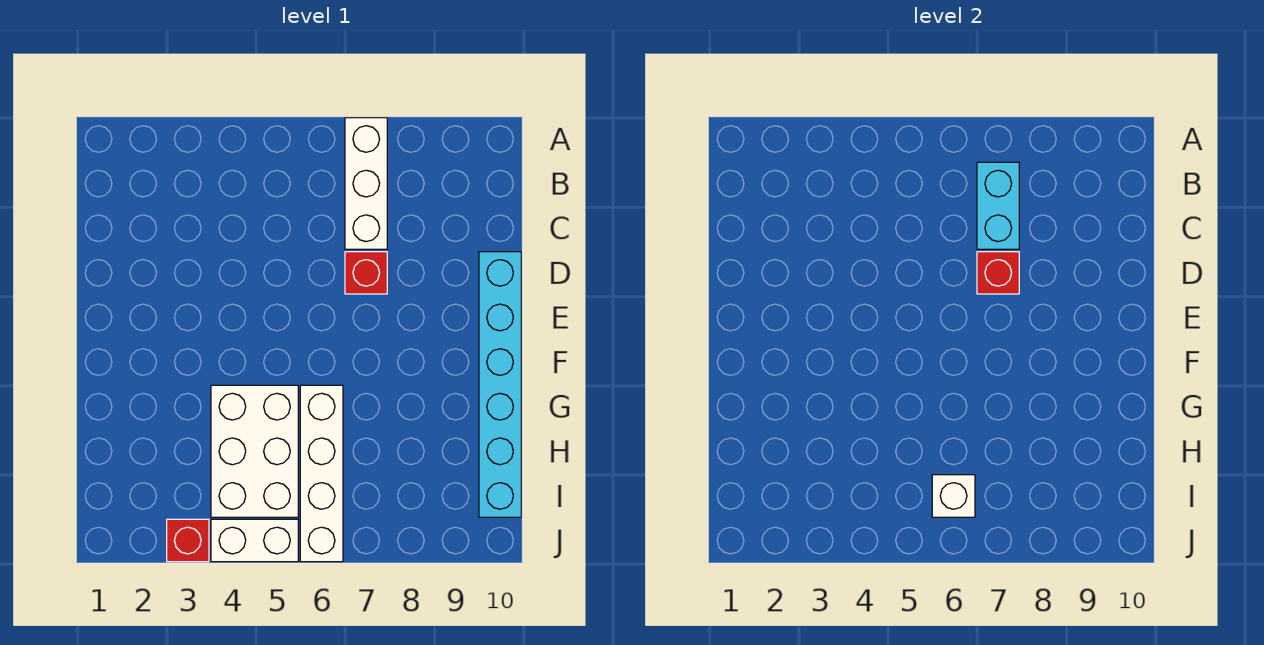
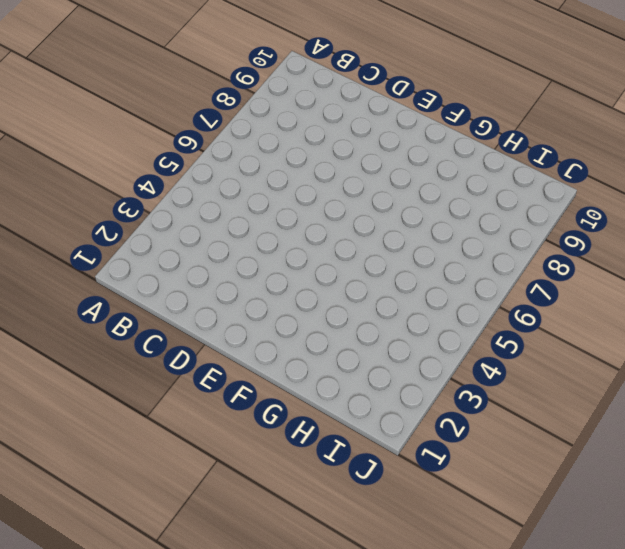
none -> white 1x3 brick [345,118,387,249]
none -> red 1x1 brick [345,252,387,294]

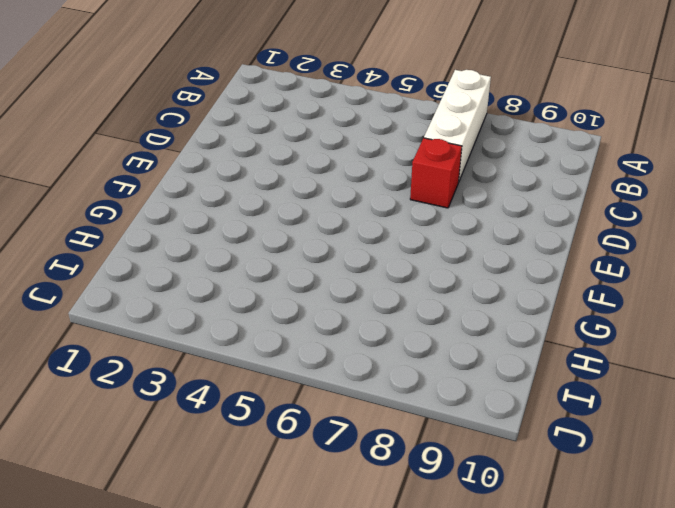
none -> cyan 1x6 brick [479,252,521,517]
none -> white 2x3 brick [211,385,298,517]

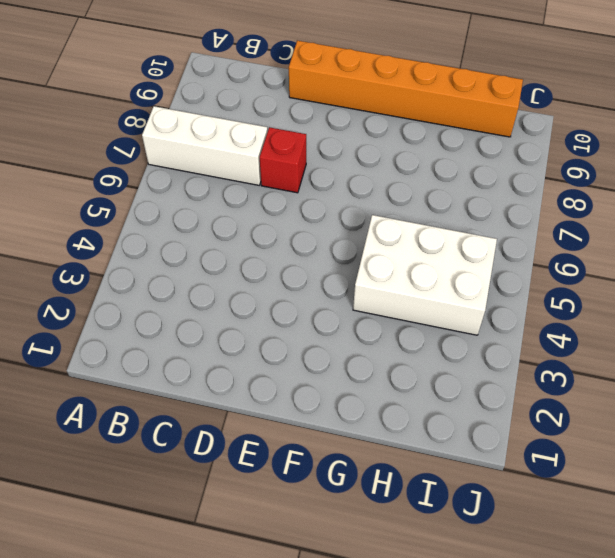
orange 1x6 brick [289,40,523,137] -> cyan 1x6 brick [479,252,521,517]
none -> white 1x4 brick [300,385,343,562]
none -> red 1x1 brick [167,519,209,562]

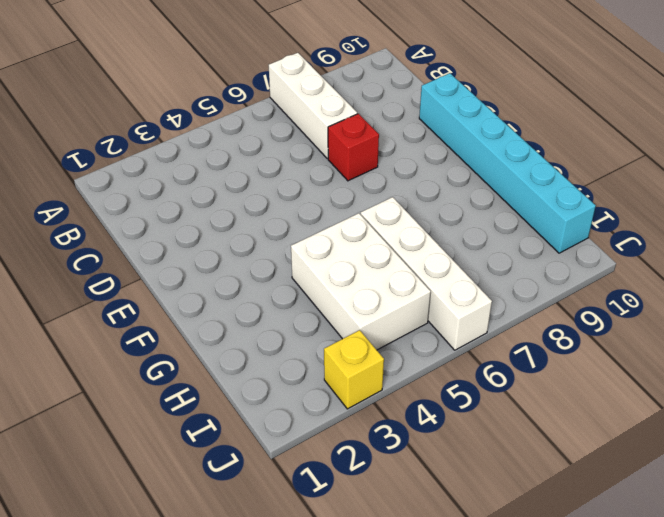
yellow 1x1 brick [324,330,384,409] -> red 1x1 brick [167,519,209,562]
none -> white 1x2 brick [211,519,298,562]
none -> cyan 1x2 brick [977,162,1019,249]

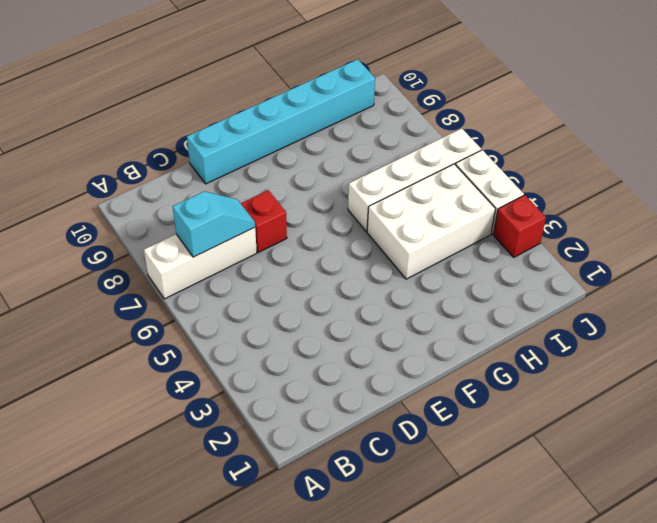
cyan 1x2 slope [173,191,255,257] -> cyan 1x2 brick [977,162,1019,249]
none -> red 1x1 brick [977,252,1019,294]
none -> white 1x1 brick [932,475,975,517]

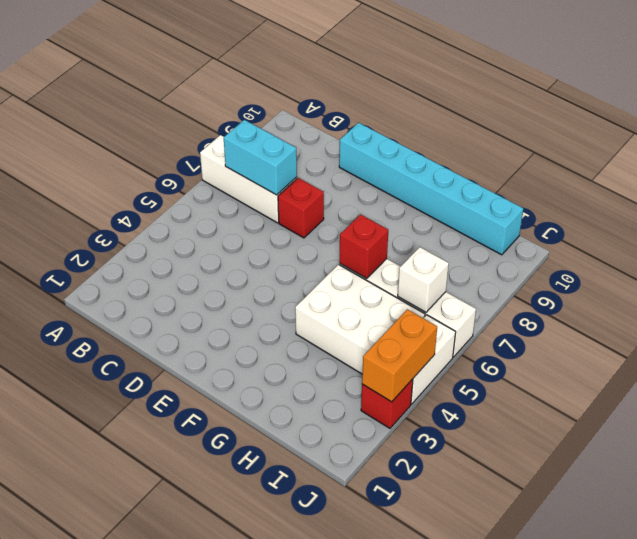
red 1x1 brick [339,214,388,279] -> red 1x1 brick moved to [977,252,1019,294]
orange 1x2 brick [362,309,437,402] -> none

